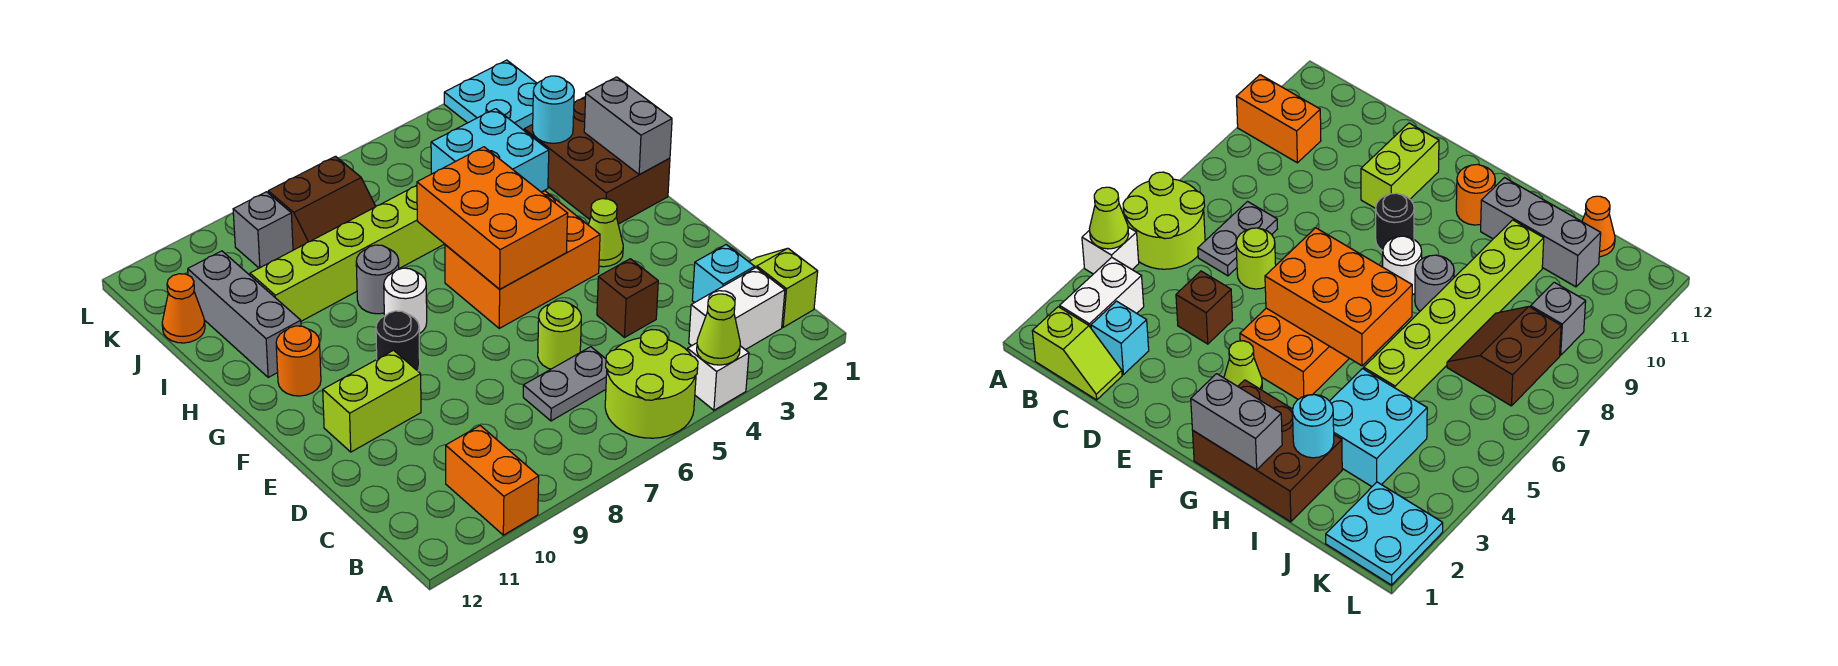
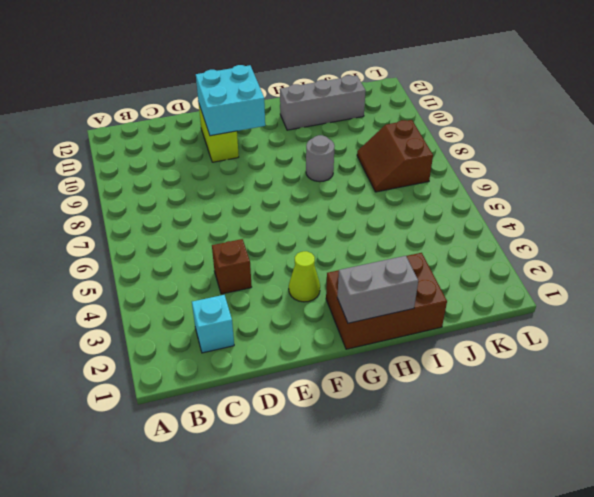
cyan 2x2 brick [196,65,265,136] -> cyan 2x2 brick moved to [431,109,549,192]
none -> white 1x1 brick [687,343,749,410]
none -> lime 2x2 round brick [605,330,698,438]
none -> orange 1x2 brick [446,426,539,535]

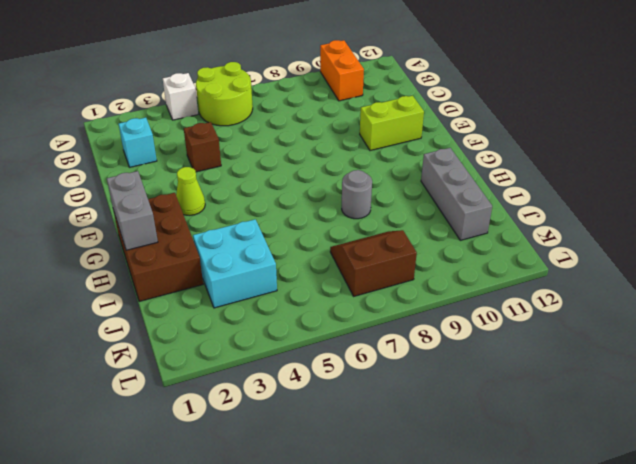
none -> lime 1x2 slope [749,248,818,327]
none -> white 1x2 brick [689,268,785,350]
none -> grey 1x2 plate [523,347,607,421]

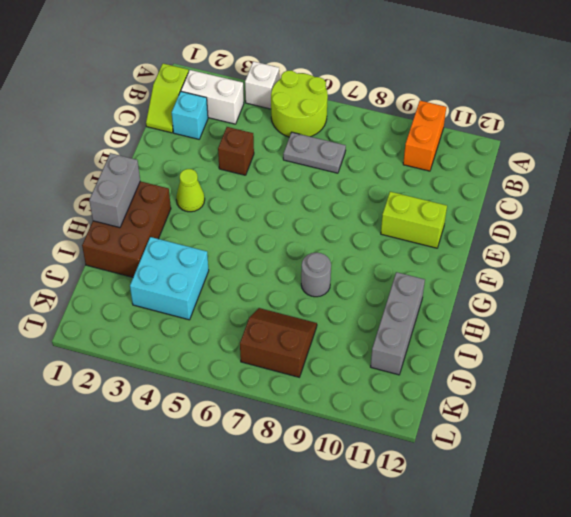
none -> lime 1x1 round brick [538,301,581,369]
none -> orange 2x3 brick [445,191,600,328]
none -> black 1x1 round brick [376,311,420,371]

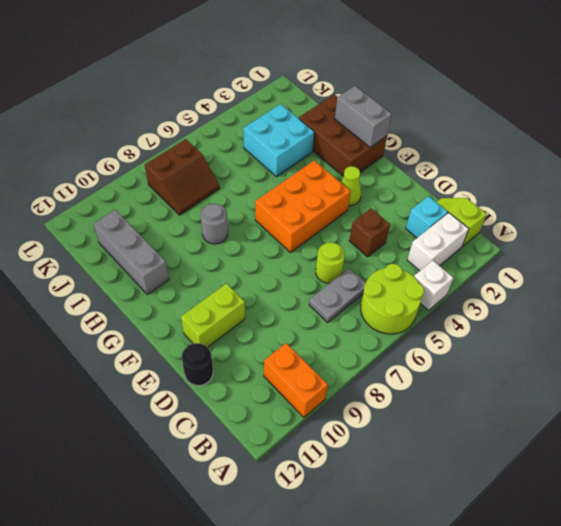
black 1x1 round brick [182,343,213,386] -> black 1x1 round brick moved to [376,311,420,371]
none -> white 1x1 round brick [384,268,427,334]
none -> orange 1x1 round brick [276,326,321,396]
none -> lime 1x6 brick [250,185,444,321]

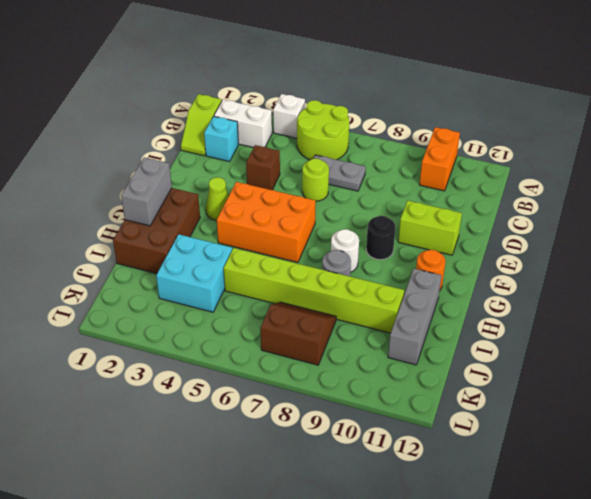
none -> orange 1x1 cone [162,274,205,343]
none -> cyan 2x2 plate [444,60,537,130]
none -> grey 1x1 brick [233,192,293,268]

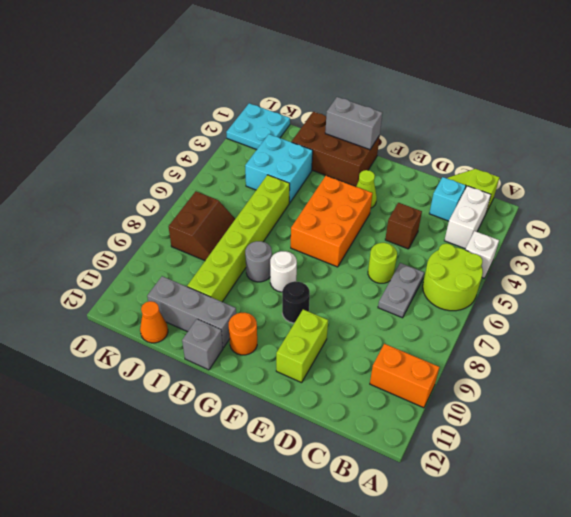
grey 1x1 brick [182,319,223,370] -> grey 1x1 brick moved to [233,192,293,268]
none -> lime 1x1 cone [697,294,740,365]
none -> orange 2x3 brick [417,147,568,289]
none -> cyan 1x1 round brick [533,76,574,143]

